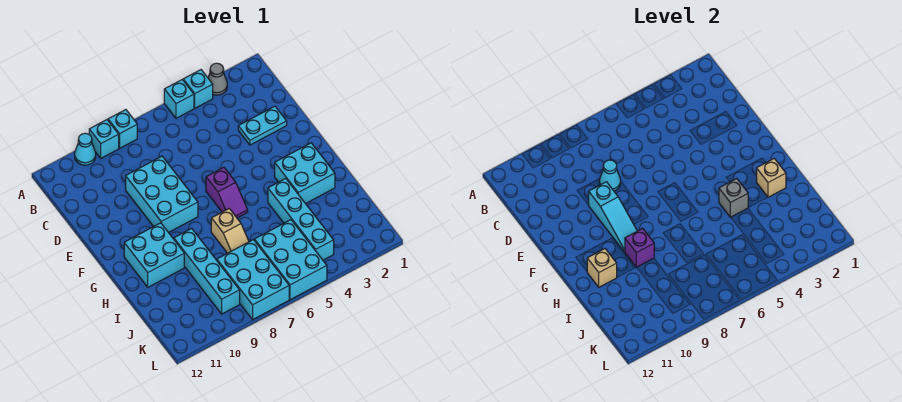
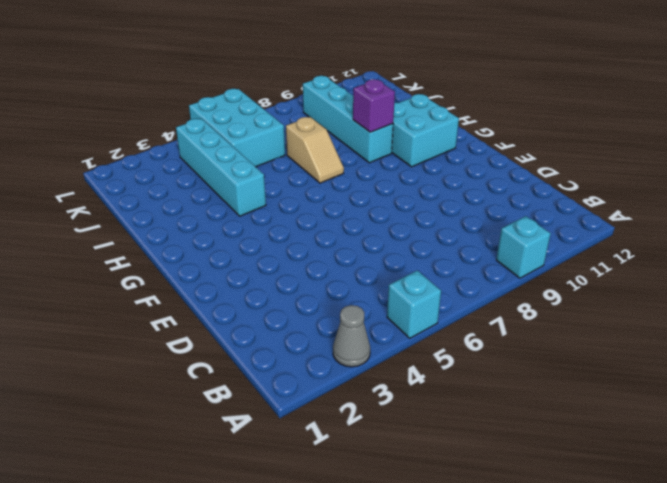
tan 1x2 slope [286,117,344,183] -> tan 1x2 slope turned to [211,209,249,253]
none -> cyan 1x1 brick [183,70,213,108]
none -> cyan 1x1 brick [108,110,137,148]
none -> cyan 1x1 cone [75,133,96,165]

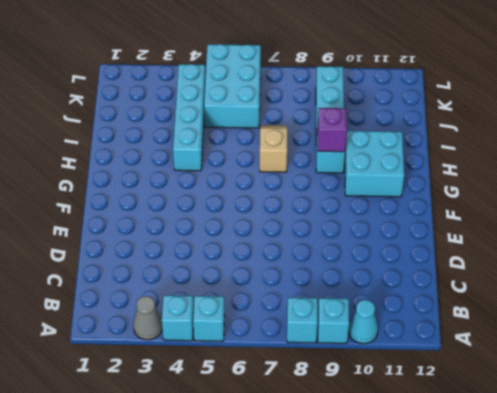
none -> cyan 1x2 plate [238,106,287,145]
none -> cyan 2x3 brick [126,156,198,232]
none -> purple 1x2 slope [206,167,248,218]

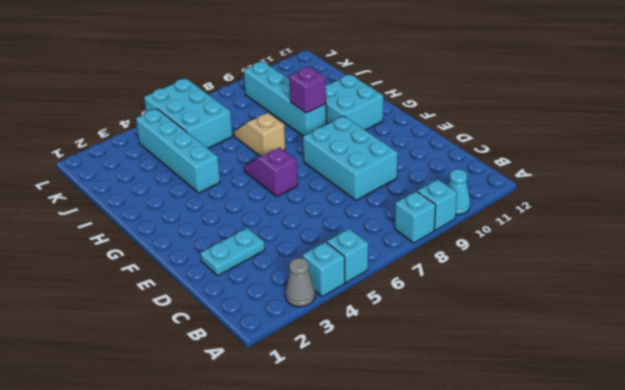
none -> cyan 2x2 brick [275,143,335,204]
none -> cyan 2x3 brick [217,240,289,319]
none -> cyan 1x1 cone [599,160,621,191]

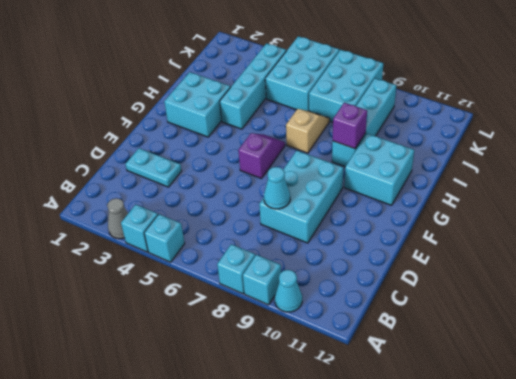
none -> cyan 1x3 slope [589,182,637,252]
none -> tan 1x1 brick [757,158,786,197]
none -> grey 1x1 brick [719,178,748,217]

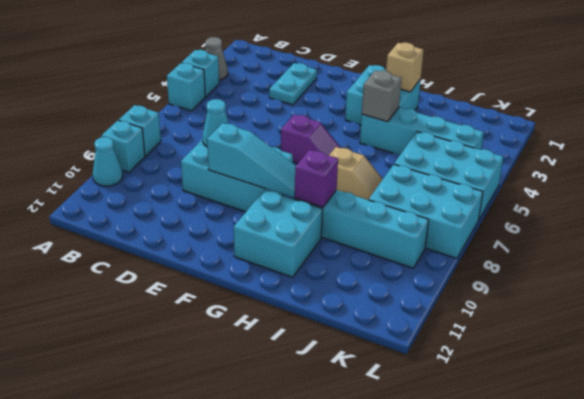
none -> tan 1x1 brick [587,249,617,287]

